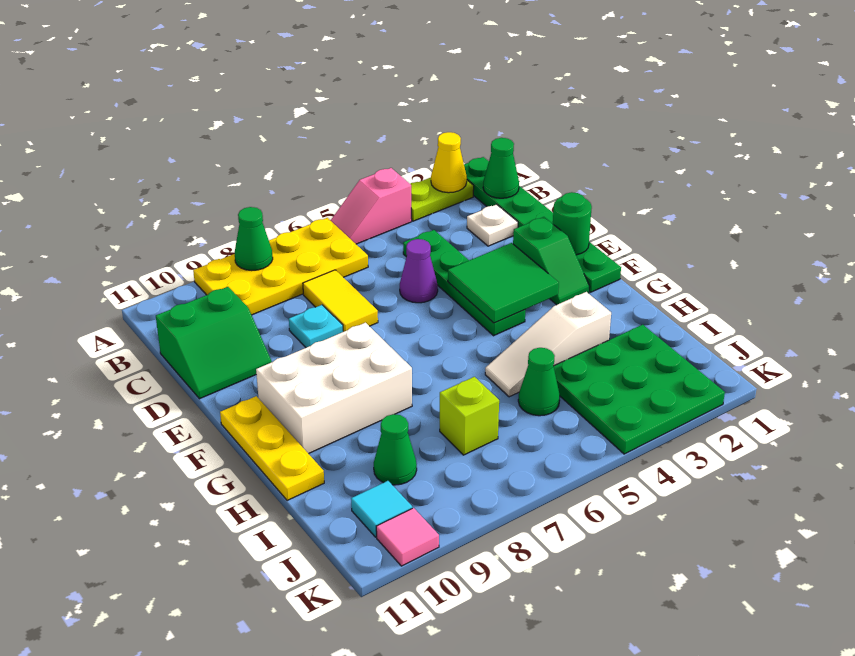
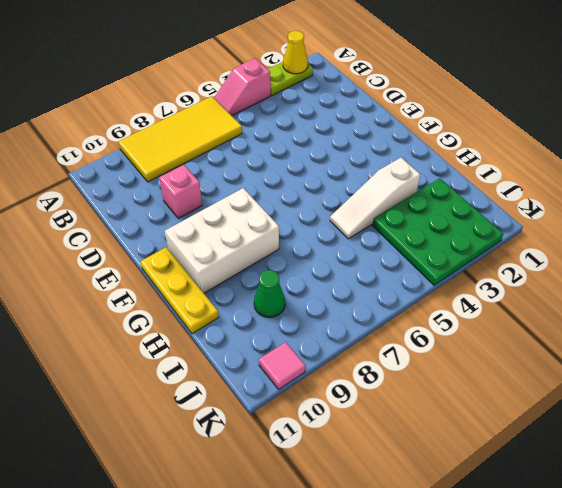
yellow 2x4 tile [118,96,242,182] -> yellow 2x4 plate [193,218,368,315]
pink 1x1 brick [159,165,202,218] -> none
none -> green 1x6 plate [464,157,621,292]
none -> white 1x1 plate [467,204,518,246]
none -> green 1x4 plate [403,230,525,336]

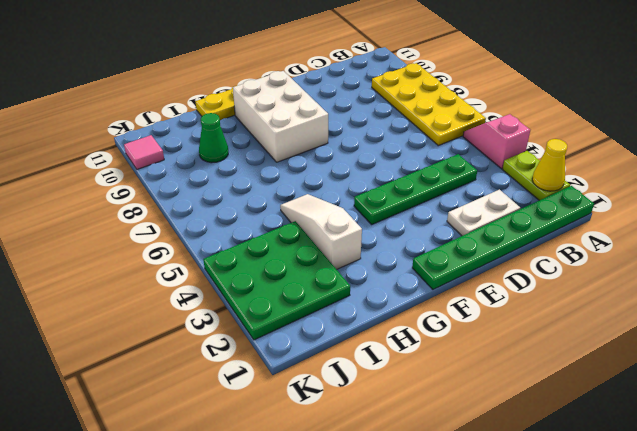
white 1x2 plate [447,190,520,236] -> white 1x1 plate [467,204,518,246]
none -> yellow 1x2 tile [303,270,378,332]
none -> green 2x2 slope [156,287,272,399]
none -> purple 1x1 cone [400,239,438,303]

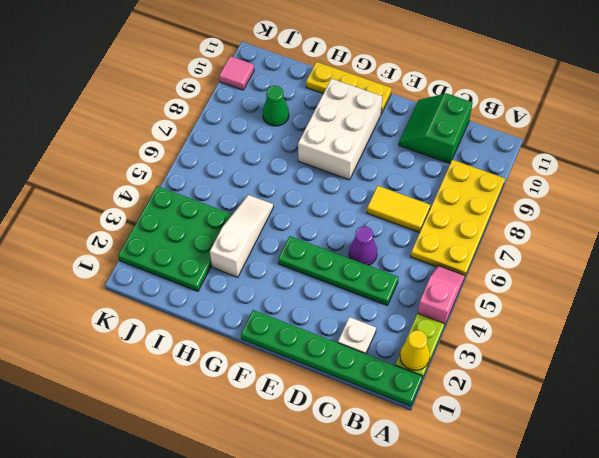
none -> cyan 1x1 plate [289,305,343,348]
none -> green 1x2 slope [513,217,590,305]
none -> green 1x1 cone [518,348,560,416]

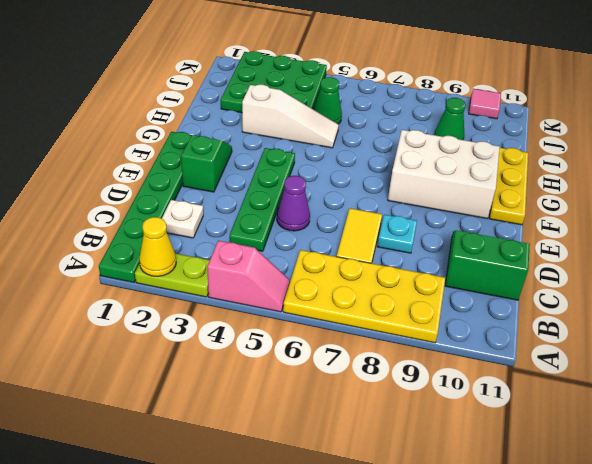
none -> lime 1x1 brick [440,377,499,455]
none -> cyan 1x1 tile [351,481,412,537]
none -> green 1x1 cone [235,207,273,270]

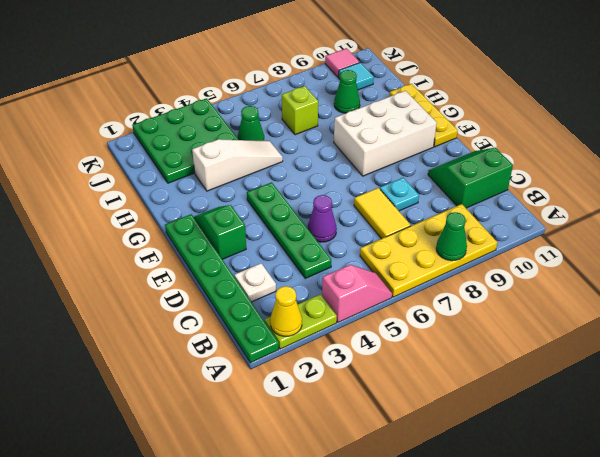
none -> green 1x1 cone [483,138,519,198]
none -> green 1x1 round brick [553,192,592,255]
none -> green 2x2 tile [448,243,559,323]

